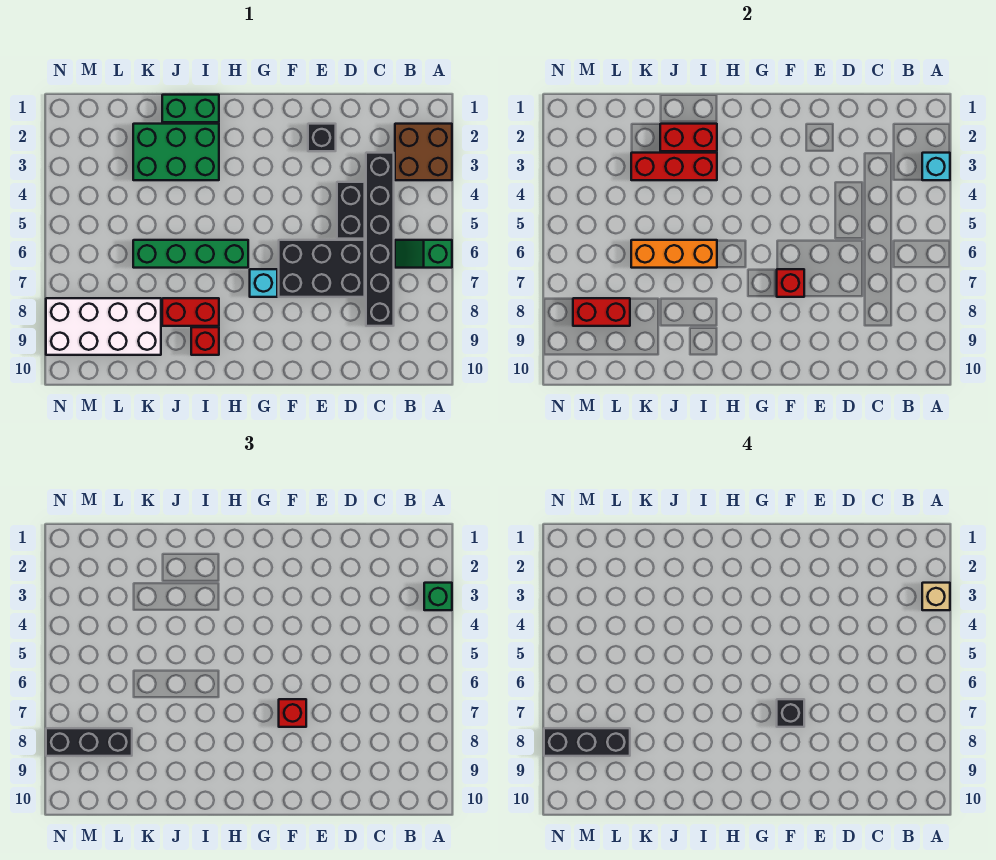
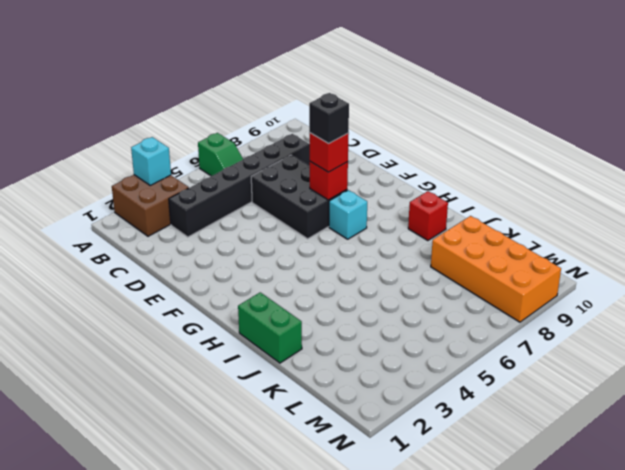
orange 2x4 brick [431,216,561,322] -> white 2x4 brick [46,298,161,355]
none -> black 1x2 brick [337,182,365,239]
none -> black 1x1 brick [308,124,336,151]
none -> green 1x4 brick [133,240,248,268]

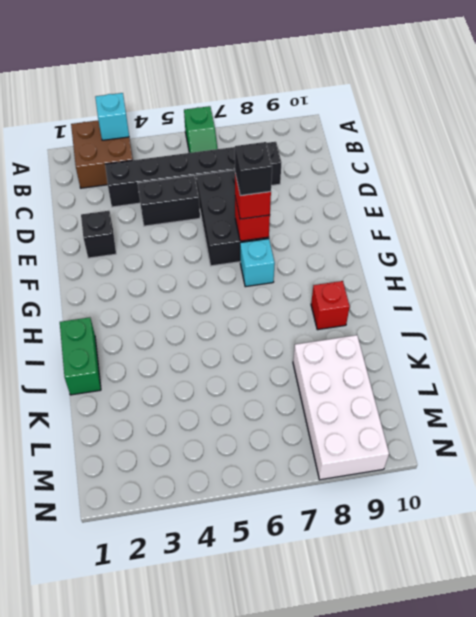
none -> green 1x4 brick [133,240,248,268]
none -> green 2x3 brick [133,124,219,180]
none -> red 1x2 brick [162,298,219,326]

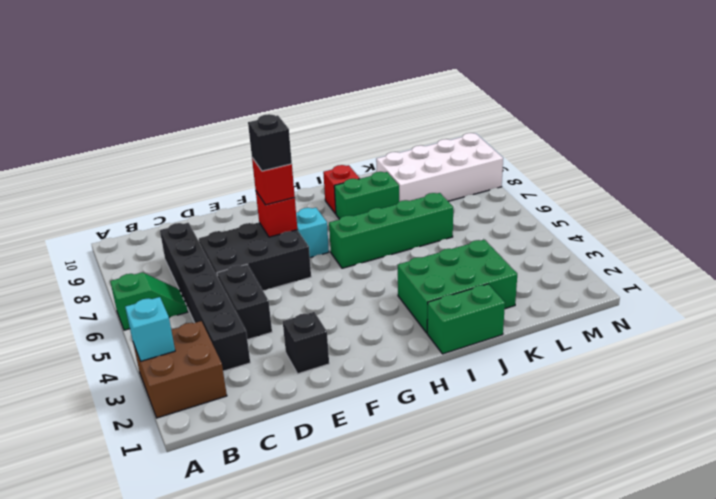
green 1x2 brick [334,172,399,219] -> red 1x2 brick [162,298,219,326]
none -> red 1x2 brick [660,124,717,151]
none -> red 1x3 brick [631,153,717,180]
none -> orange 1x3 brick [631,240,717,268]

